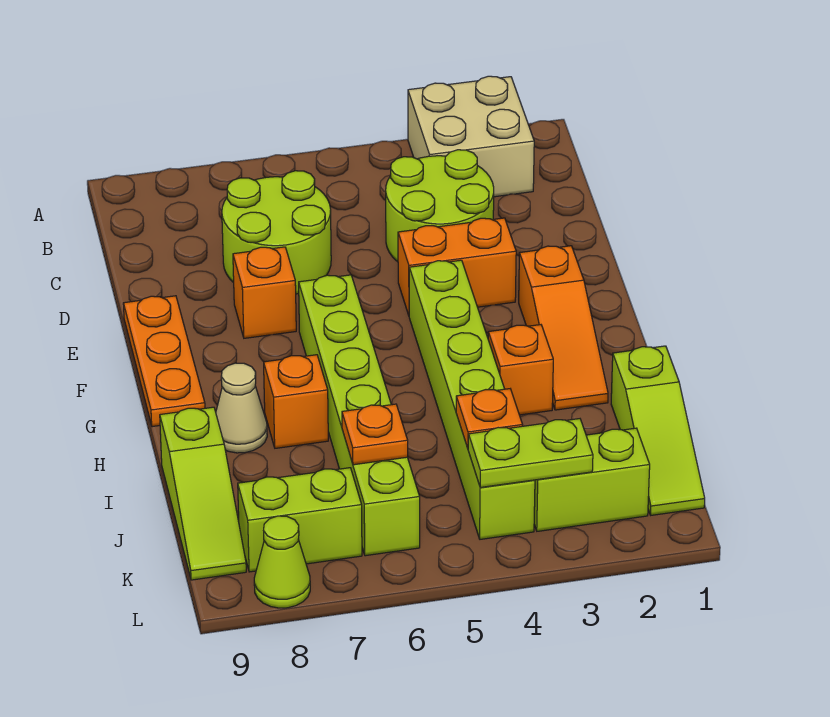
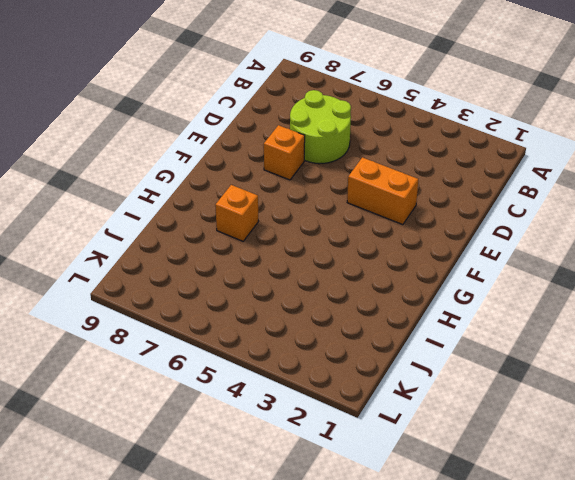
none -> tan 2x2 brick [408,76,534,197]
none -> lime 2x2 round brick [386,150,494,262]
none -> orange 1x3 plate [123,296,205,427]

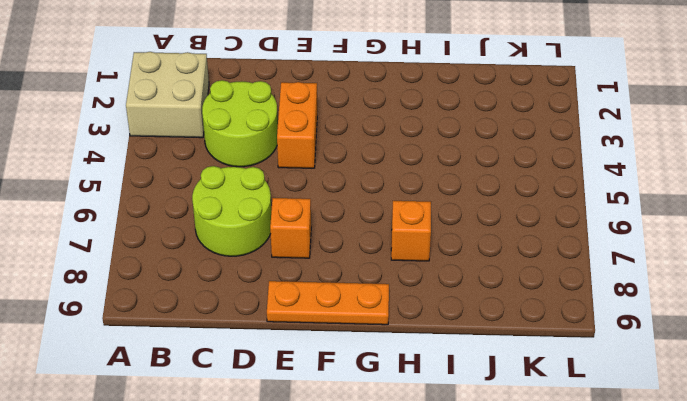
none -> orange 1x3 slope [519,246,608,410]
none -> lime 1x6 brick [409,260,535,539]
none -> lime 1x6 brick [299,275,420,556]

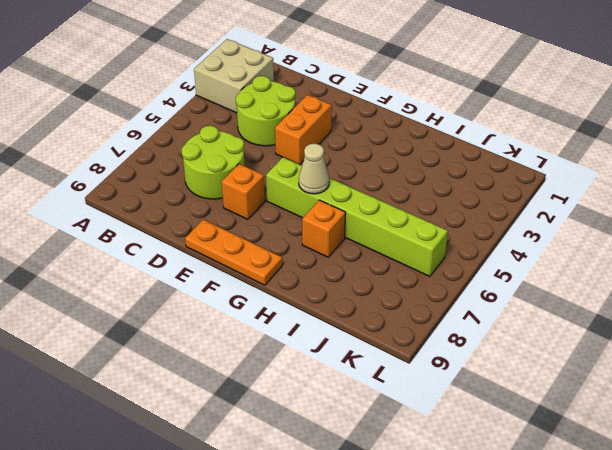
tan 1x1 cone [299,144,329,194] -> tan 1x1 cone moved to [216,363,267,453]
none -> orange 1x3 slope [519,246,608,410]
none -> lime 1x6 brick [409,260,535,539]
none -> orange 1x1 brick [488,325,553,415]

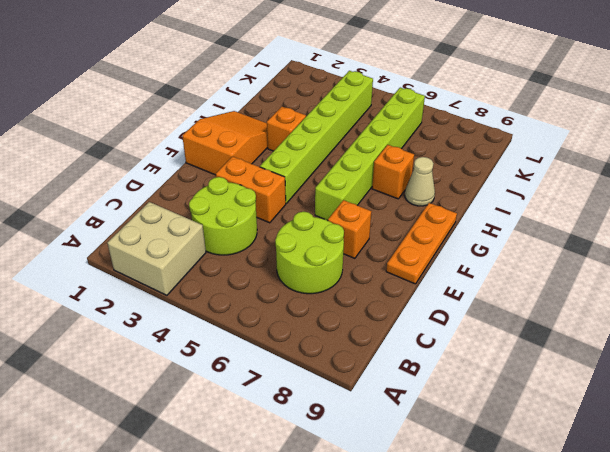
orange 2x3 slope [182,111,268,175] -> orange 1x3 slope [519,246,608,410]
none -> lime 1x3 slope [611,346,705,515]
none -> lime 1x3 slope [160,407,246,580]
none -> lime 1x2 brick [534,428,650,531]

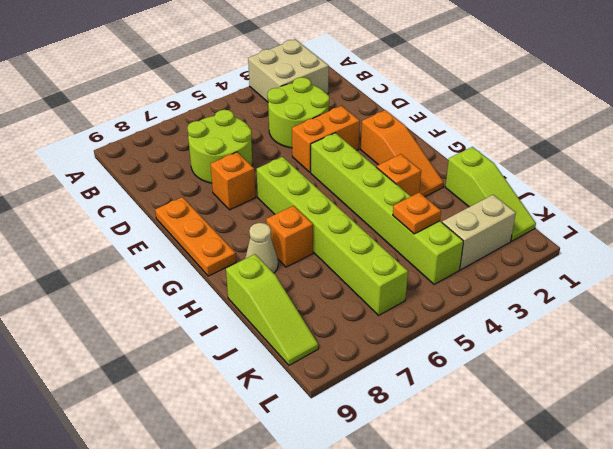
tan 1x2 brick [442,195,516,270] -> lime 1x2 brick [534,428,650,531]
none -> lime 1x2 brick [238,468,362,572]
none -> lime 1x1 cone [254,516,310,608]
none -> orange 1x1 plate [342,404,408,465]

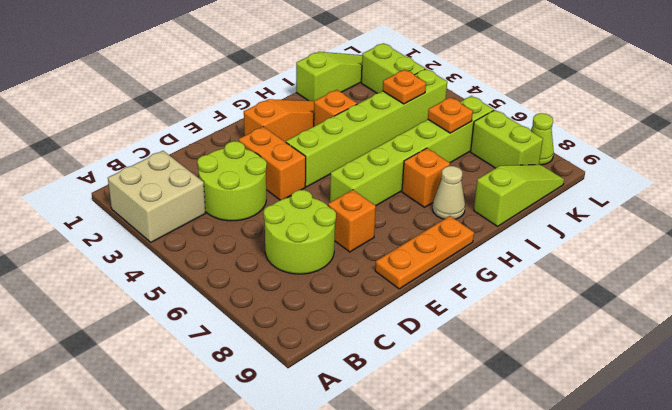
none -> lime 1x2 plate [468,419,593,487]

